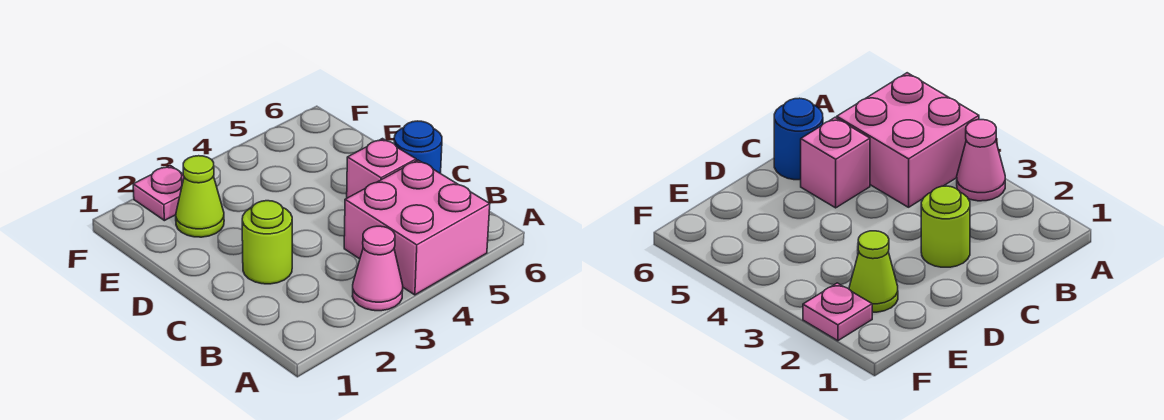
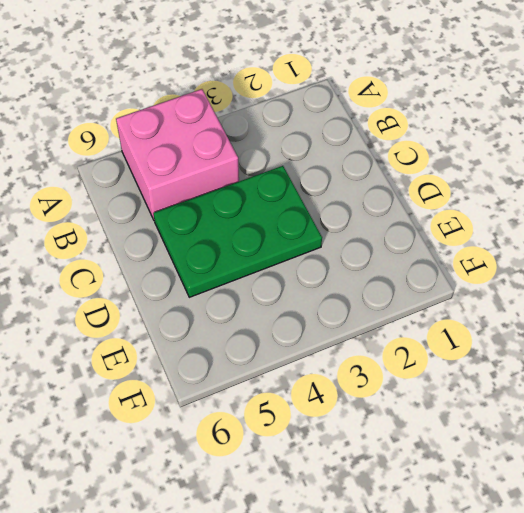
green 2x3 plate [153,166,322,297] -> pink 1x1 brick [347,139,416,198]
none -> pink 1x1 cone [352,226,403,311]
none -> lime 1x1 round brick [242,201,292,284]

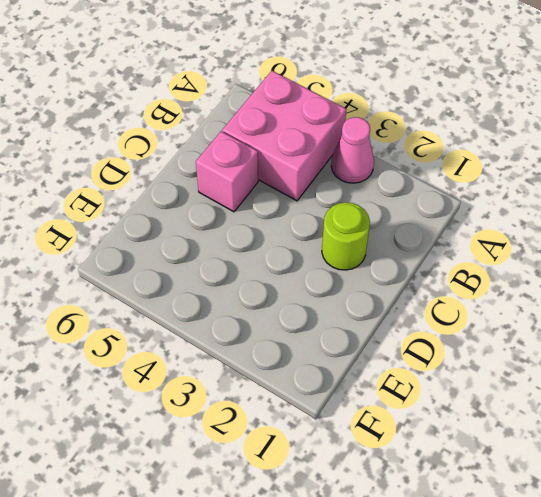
none -> blue 1x1 round brick [394,121,442,174]
none -> lime 1x1 cone [176,156,224,237]

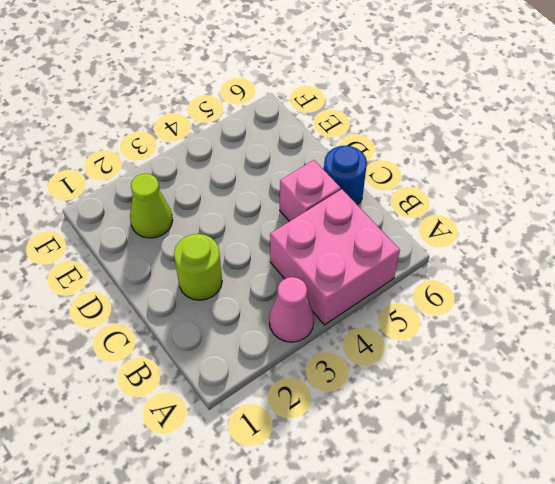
none -> pink 1x1 plate [133,166,184,221]

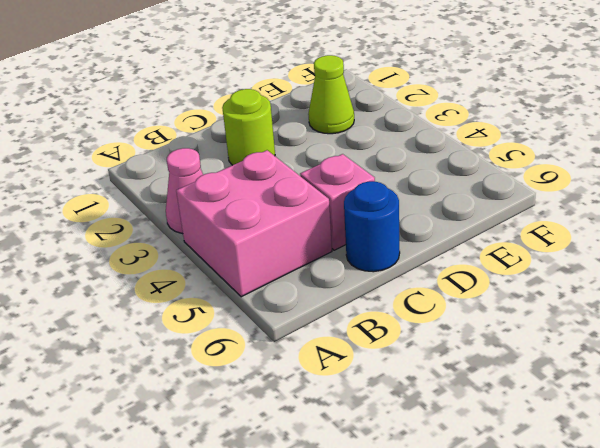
none -> pink 1x1 plate [133,166,184,221]

